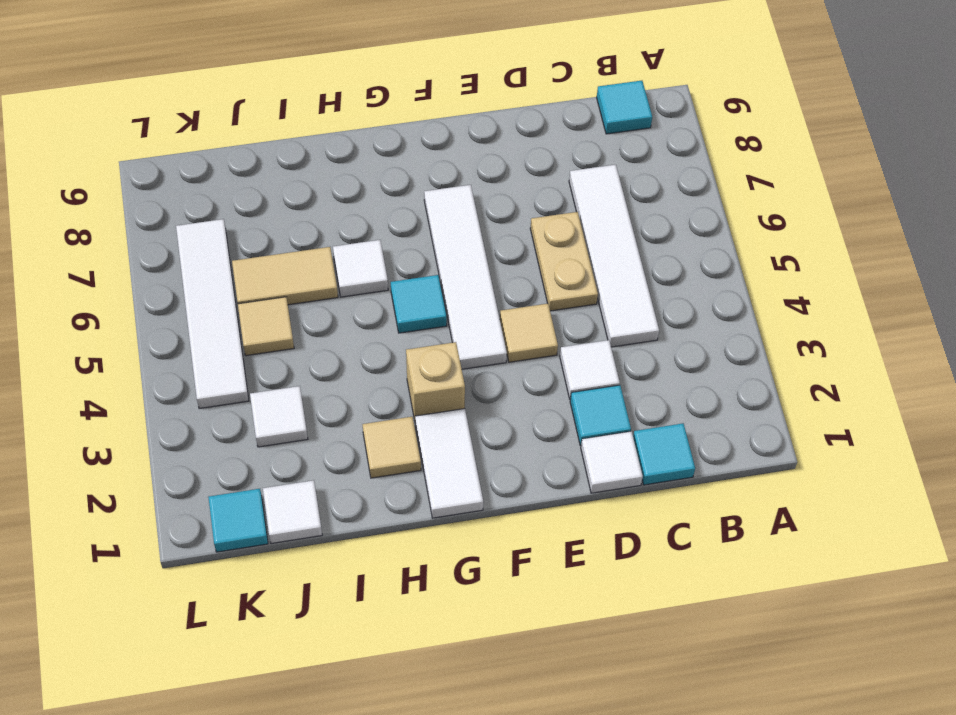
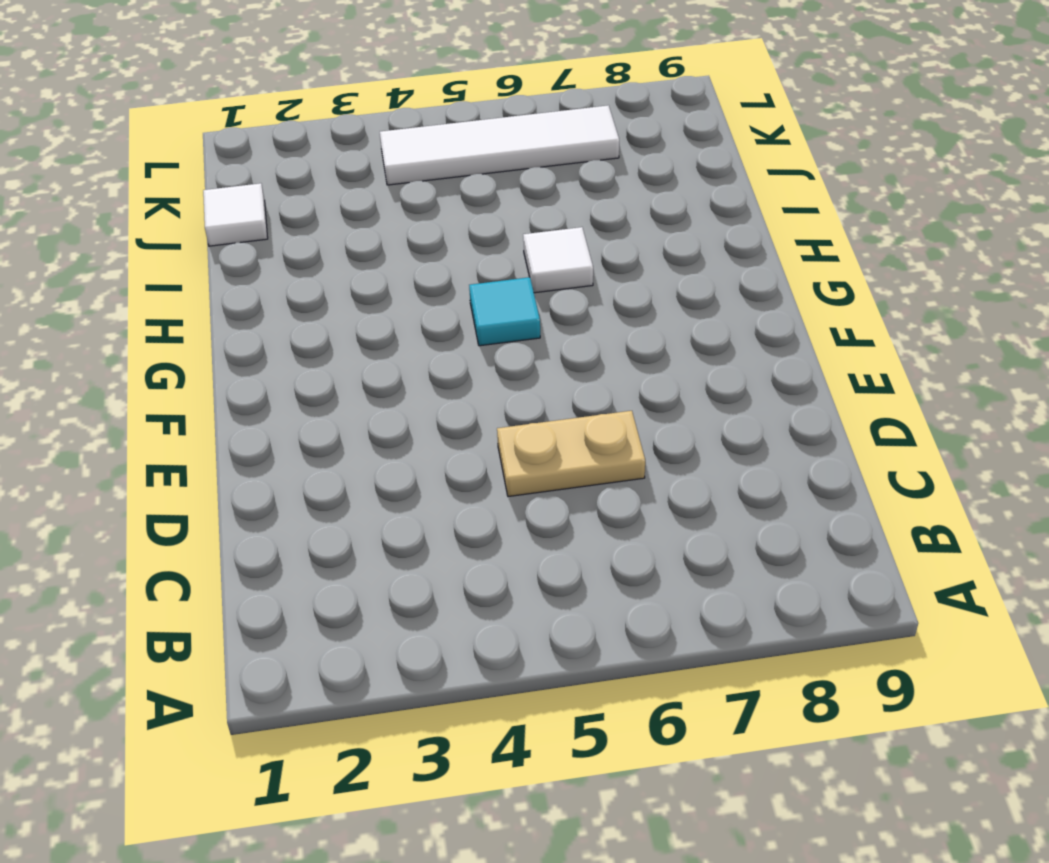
none -> cyan 1x1 tile [597,81,652,134]
none -> cyan 1x1 tile [633,423,695,485]
none -> white 1x4 tile [569,165,659,347]

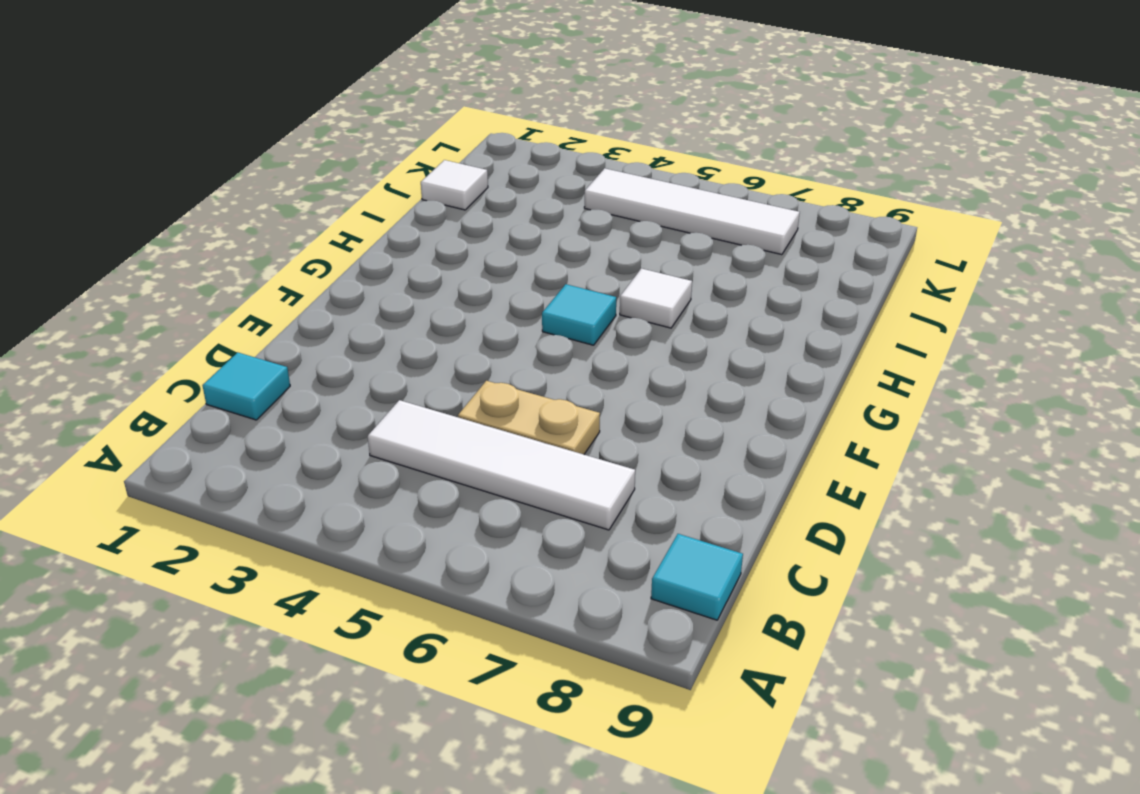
none -> white 1x1 tile [581,431,643,493]
none -> cyan 1x1 tile [570,385,631,446]
none -> white 1x1 tile [560,340,620,399]

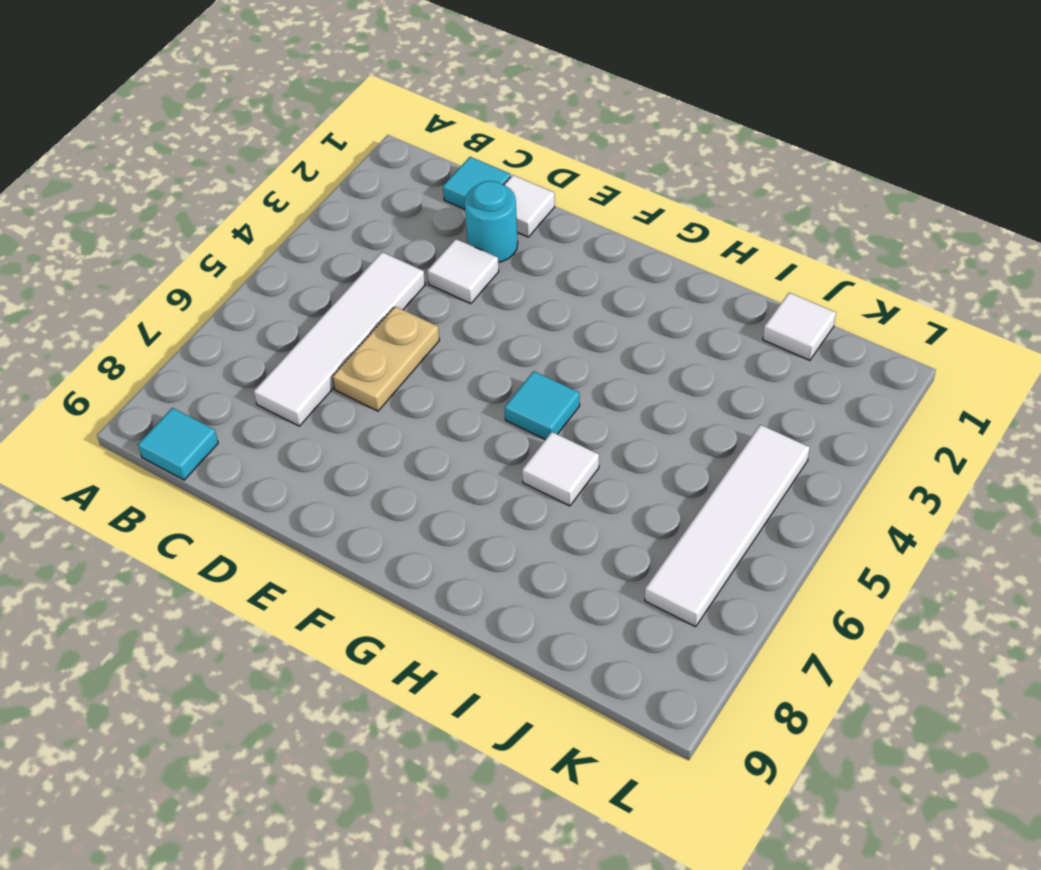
cyan 1x1 round brick [465,181,518,262] -> cyan 1x1 tile [570,385,631,446]
none -> tan 1x1 tile [500,304,558,362]
none -> white 1x4 tile [424,185,507,369]
none -> white 1x2 tile [415,409,483,518]

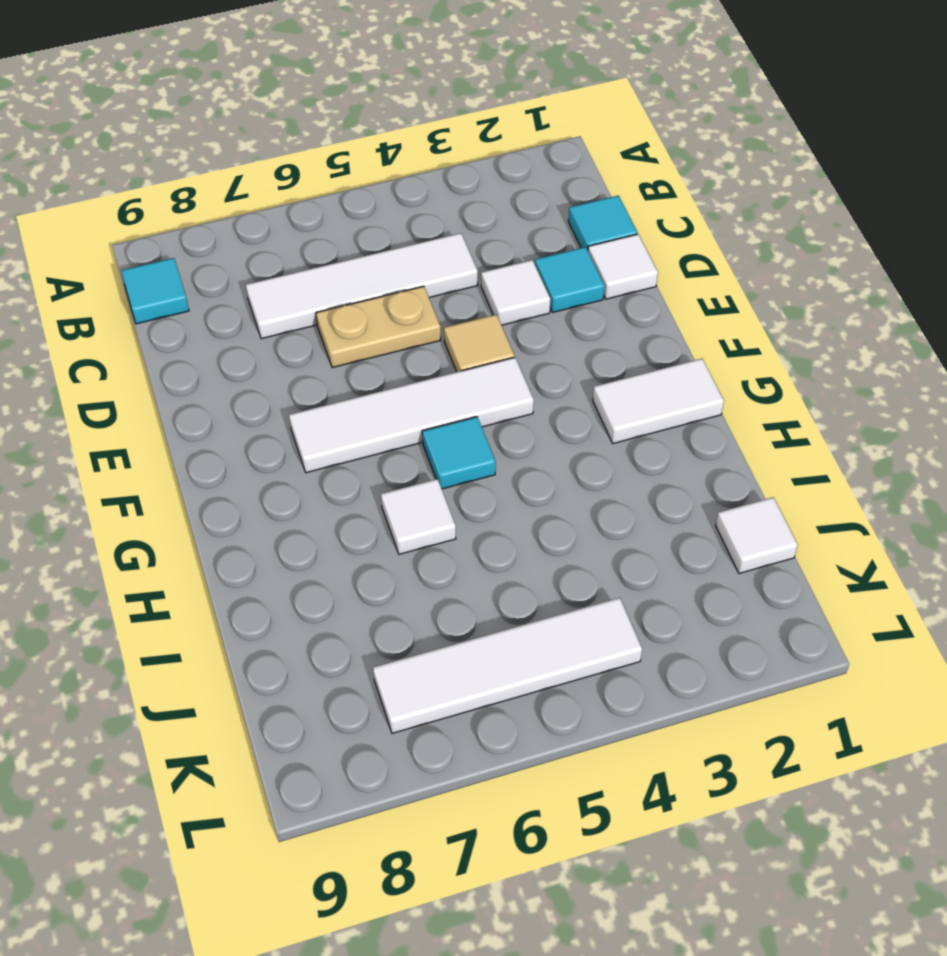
none -> tan 1x1 brick [406,342,465,421]
none -> tan 1x1 tile [362,417,421,478]
none -> tan 1x2 tile [232,247,338,305]

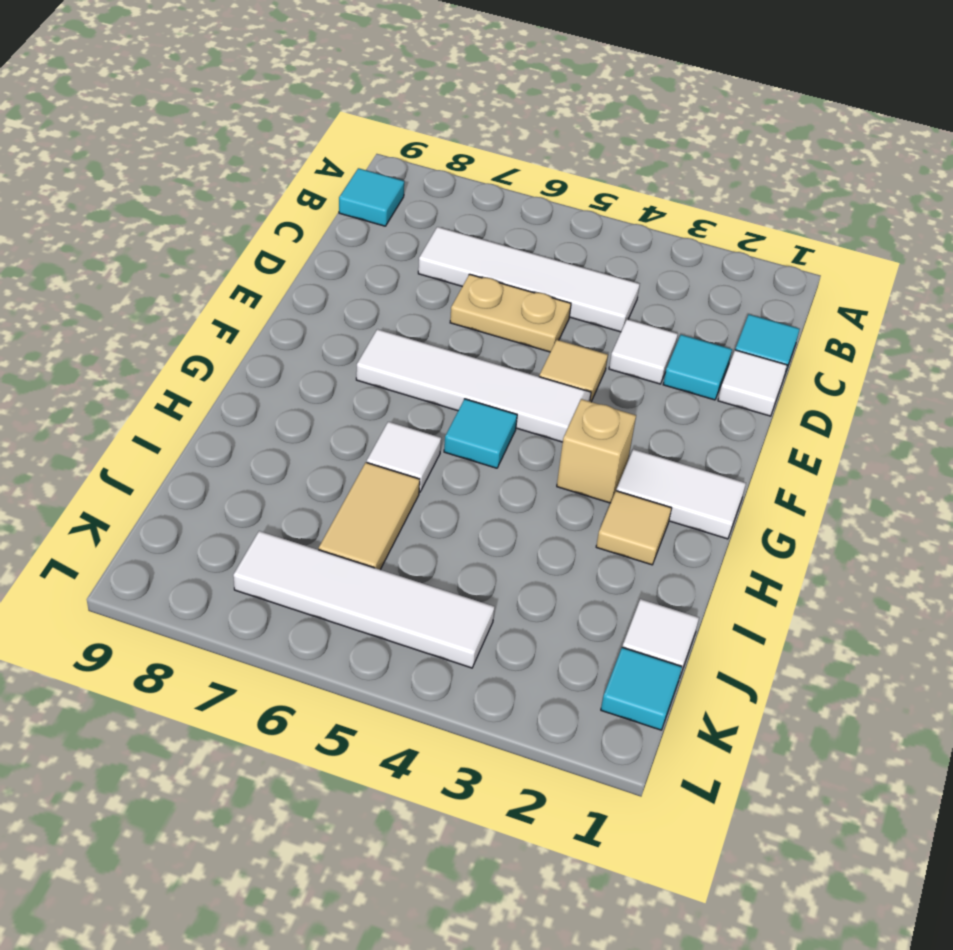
none -> white 1x1 tile [250,386,308,447]
none -> tan 1x1 tile [238,297,294,356]

